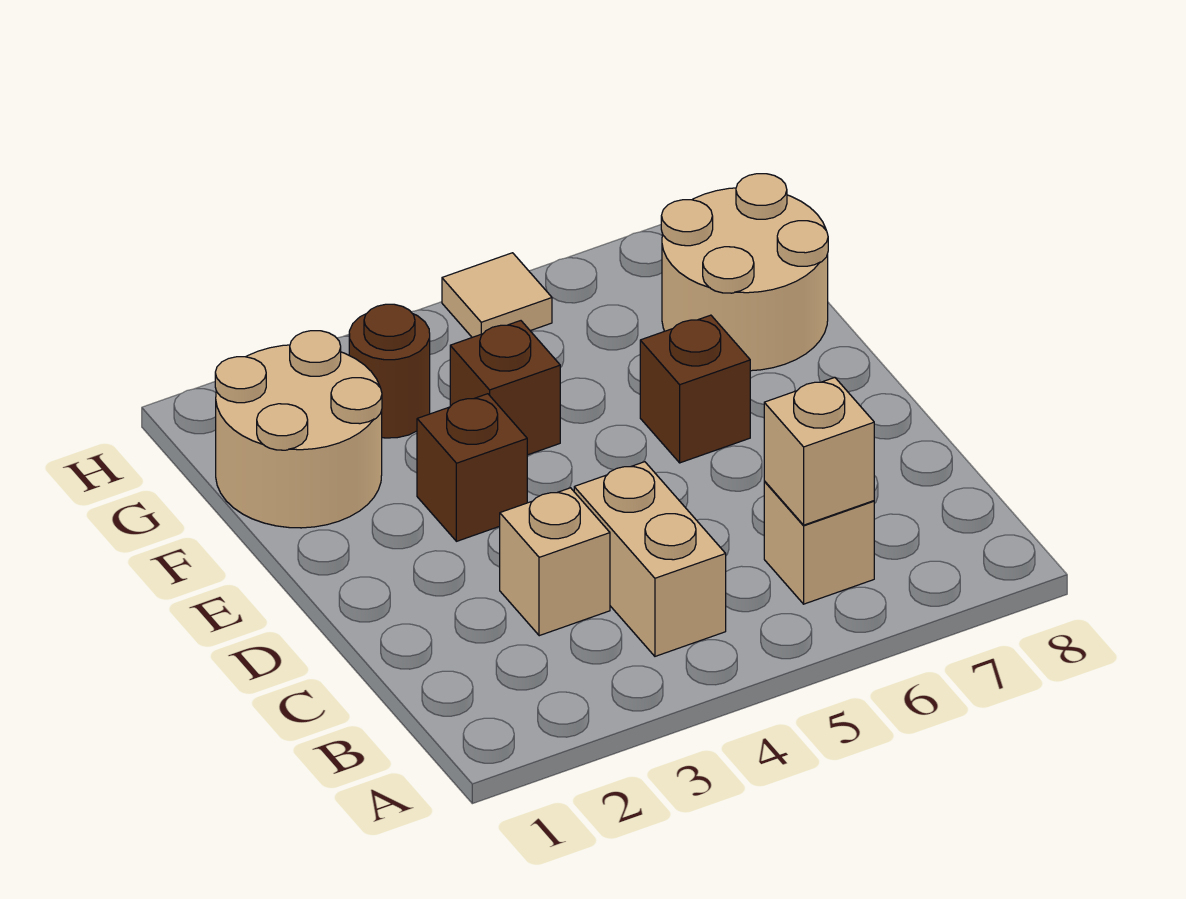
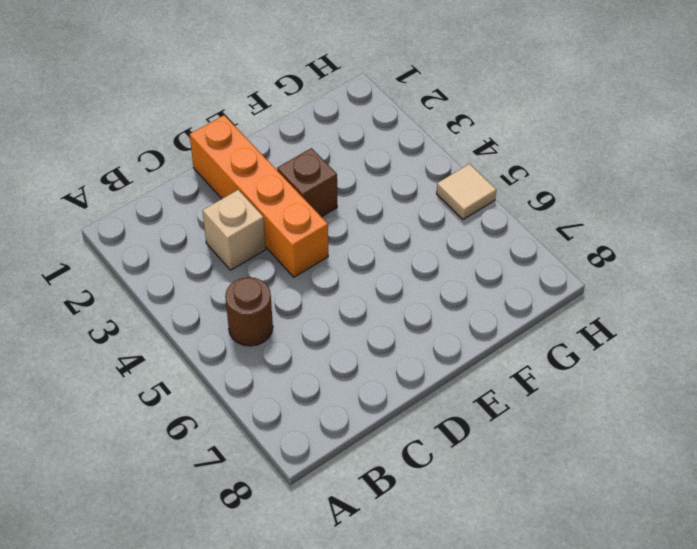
brown 1x1 round brick [225,277,273,346] -> brown 1x1 round brick moved to [349,304,430,438]
orange 1x4 brick [190,115,328,277] -> none
none -> tan 1x2 brick [574,462,726,656]
none -> tan 1x1 brick [764,482,874,604]

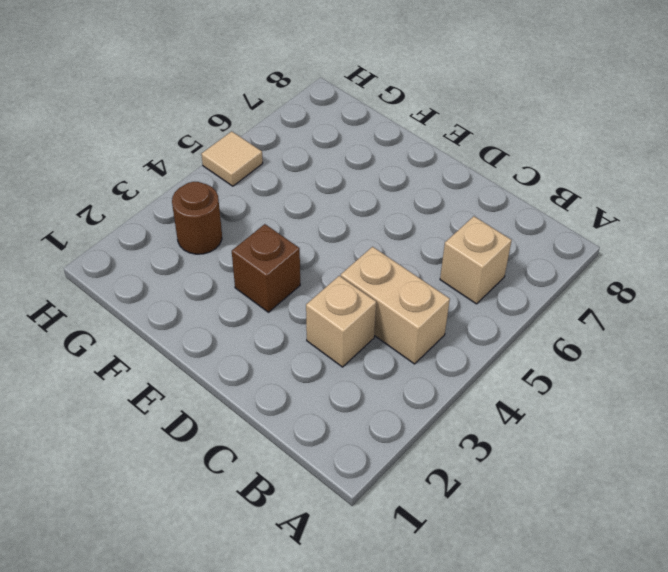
none -> brown 1x1 brick [640,315,750,463]
none -> tan 2x2 round brick [215,331,382,528]

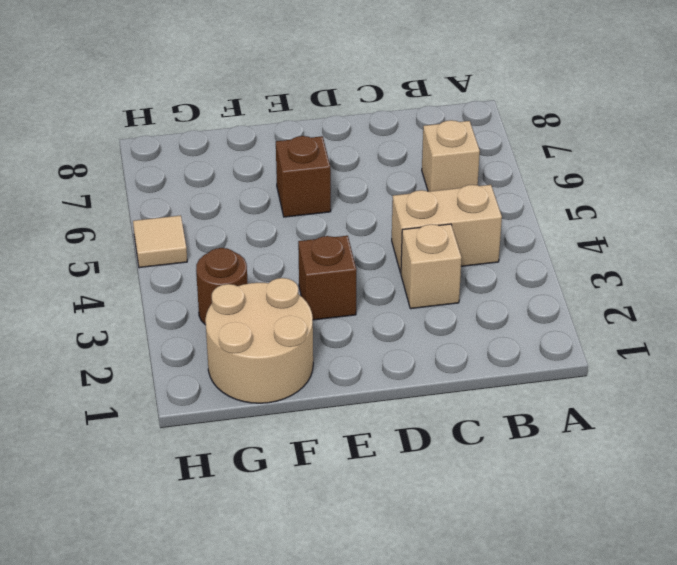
none -> brown 1x1 brick [450,321,560,455]
none -> tan 2x2 round brick [661,174,828,371]

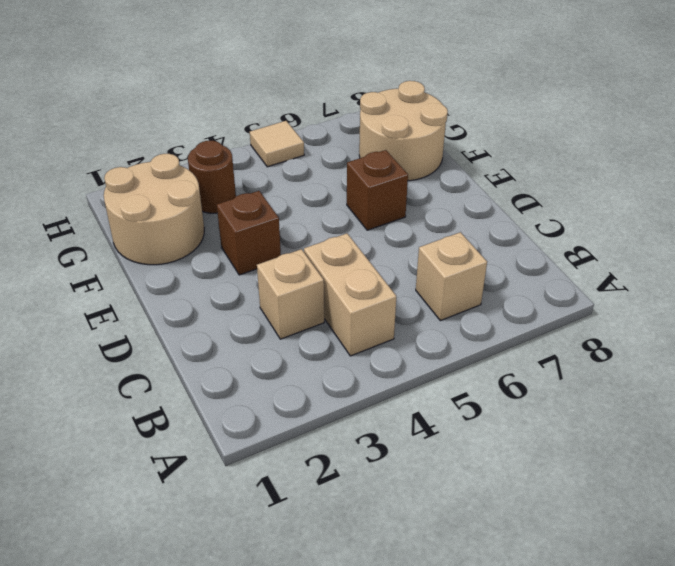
none -> brown 1x1 brick [450,321,560,455]
none -> tan 1x1 brick [764,377,874,525]

